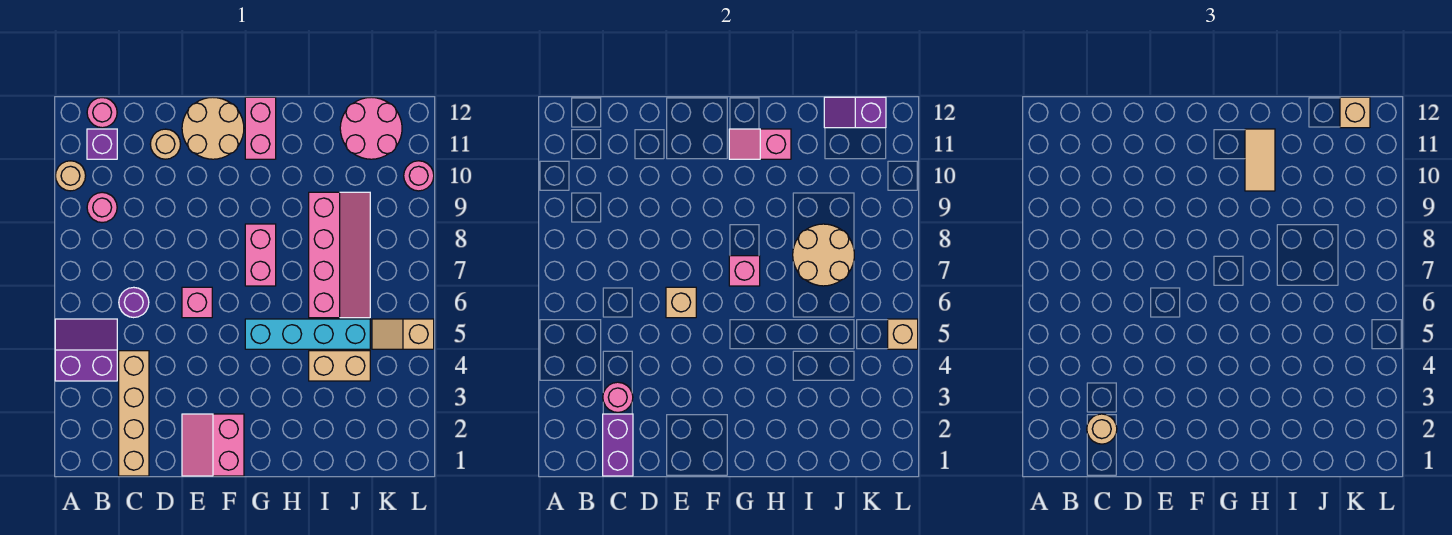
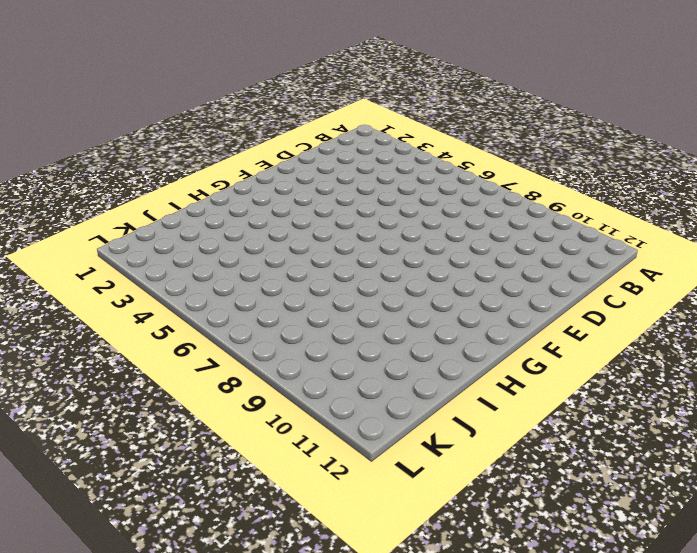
none -> purple 2x2 slope [55,319,117,381]
none -> tan 1x1 round brick [55,161,86,191]
none -> pink 1x1 round brick [87,192,117,223]
none -> purple 1x1 brick [87,129,117,159]

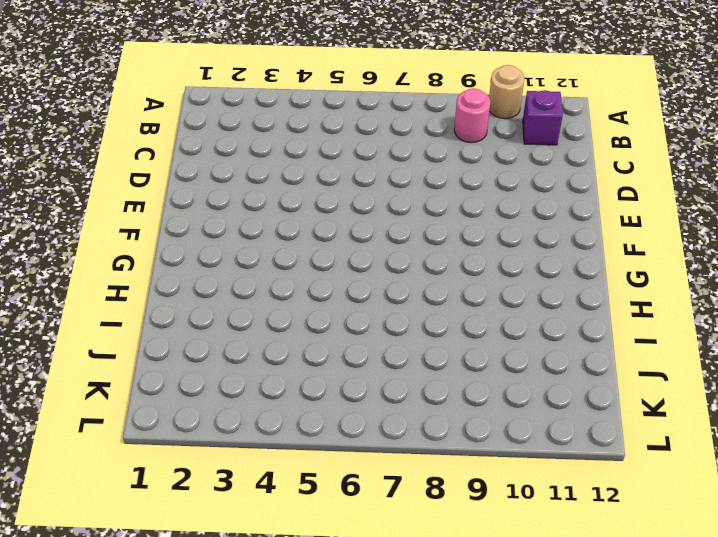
none -> purple 2x2 slope [55,319,117,381]
none -> pink 1x1 round brick [87,98,117,128]
none -> tan 1x4 brick [119,351,149,476]
none -> purple 1x1 round brick [119,287,149,318]

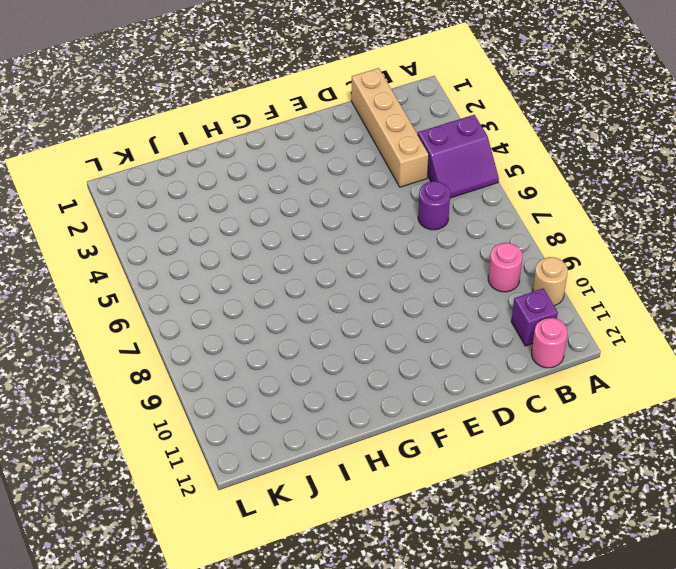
none -> tan 1x1 round brick [150,129,180,159]
none -> pink 2x2 slope [182,414,244,476]
none -> pink 1x1 brick [182,287,212,318]
none -> tan 2x2 round brick [182,98,244,159]

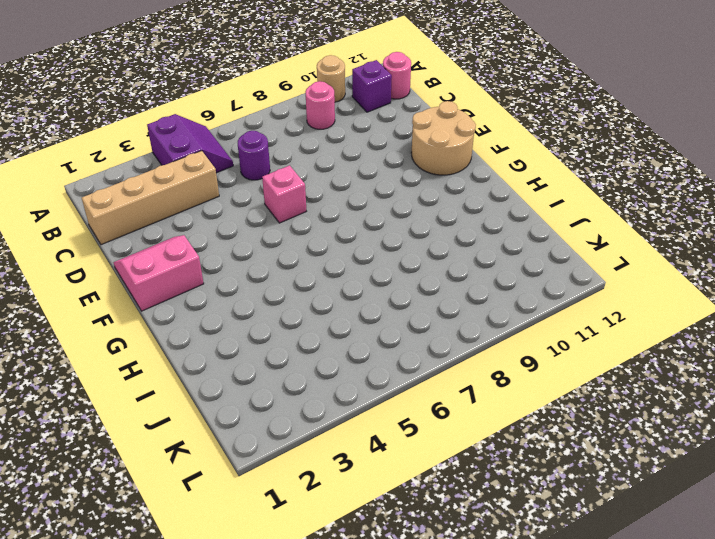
none -> tan 1x1 round brick [150,129,180,159]
none -> cyan 1x4 brick [245,319,370,349]
none -> pink 1x2 brick [245,224,276,286]
none -> pink 1x2 brick [245,97,276,159]

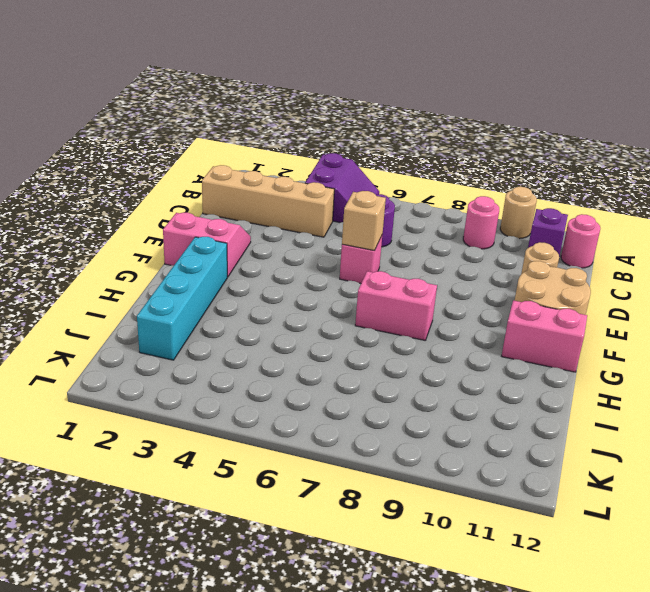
cyan 1x4 brick [137,237,227,360] -> cyan 1x4 brick moved to [245,319,370,349]
none -> tan 1x2 brick [309,351,370,381]
none -> pink 2x4 slope [309,192,370,318]
none -> pink 2x2 round brick [340,97,402,159]
none -> tan 1x2 slope [372,319,434,349]

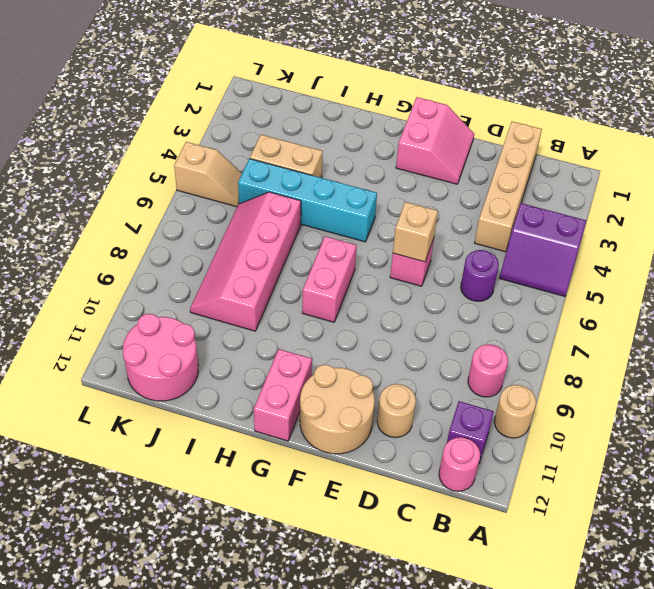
none -> pink 1x1 round brick [404,161,434,191]
none -> purple 1x2 brick [603,414,633,476]
none -> pink 1x1 round brick [603,382,633,412]
none -> pink 1x1 brick [729,256,760,286]

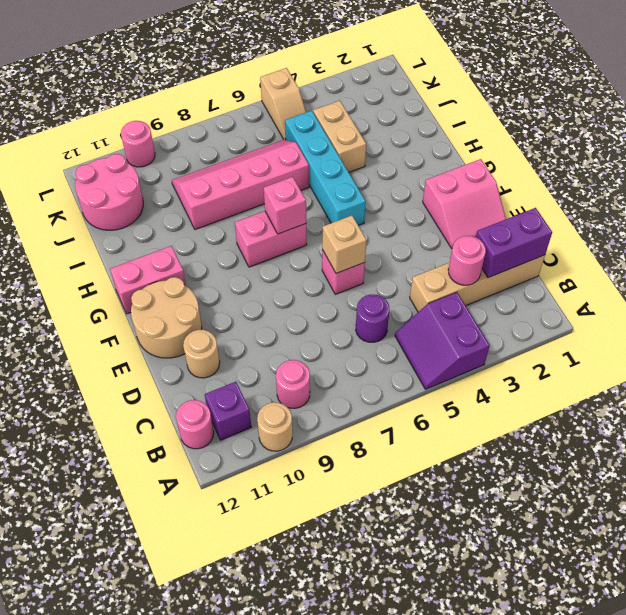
none -> pink 1x2 slope [729,129,791,159]
none -> tan 2x2 round brick [793,224,854,286]
none -> purple 1x2 slope [824,97,886,128]
none -> tan 1x1 brick [888,319,918,349]

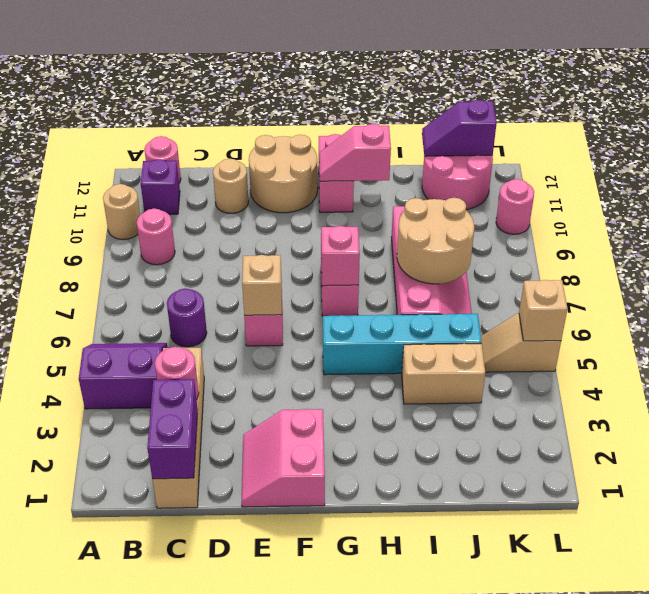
none -> tan 1x1 round brick [1087,414,1117,444]
none -> tan 1x2 tile [1245,129,1275,191]
none -> tan 1x1 brick [1340,97,1370,128]

